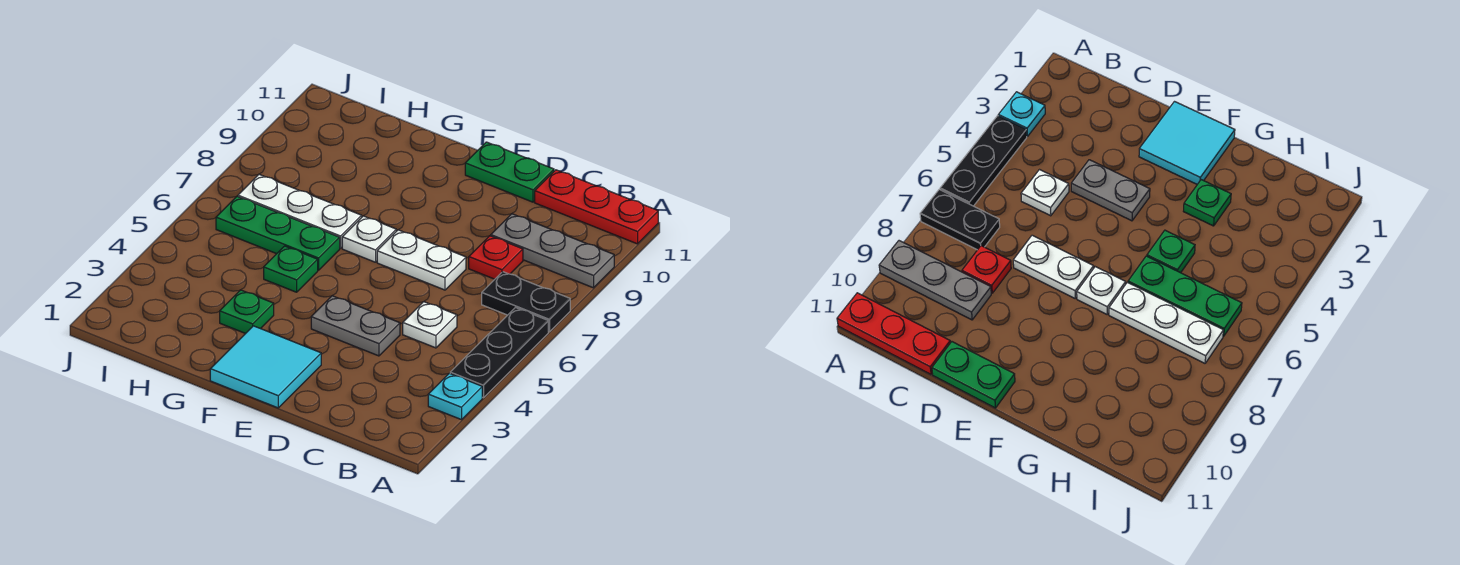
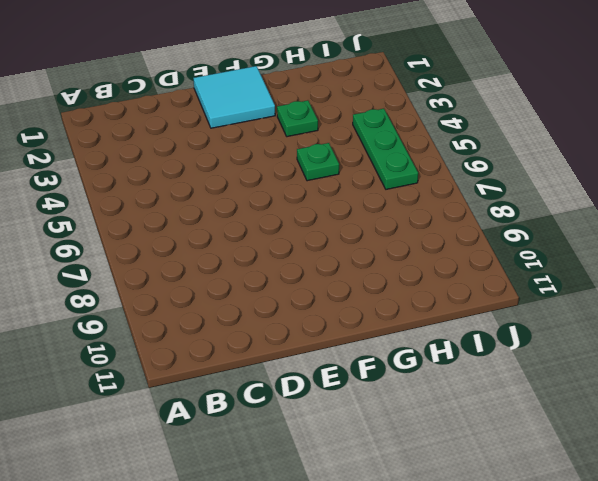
green 1x3 plate [353,109,418,189] -> green 1x3 plate turned to [216,196,340,270]
none -> cyan 1x1 plate [428,373,482,420]
none -> black 1x3 plate [450,308,548,398]
none -> black 1x2 plate [482,272,570,332]

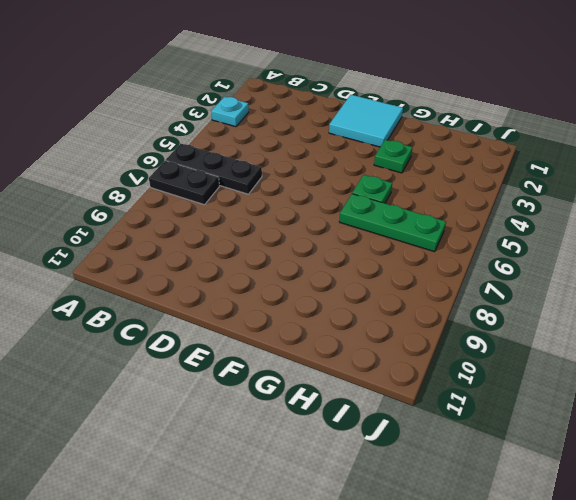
black 1x3 plate [166,144,262,194] -> black 1x3 plate turned to [450,308,548,398]
none -> grey 1x3 plate [491,214,614,288]
none -> red 1x3 plate [535,170,658,244]
none -> white 1x1 plate [403,302,457,348]

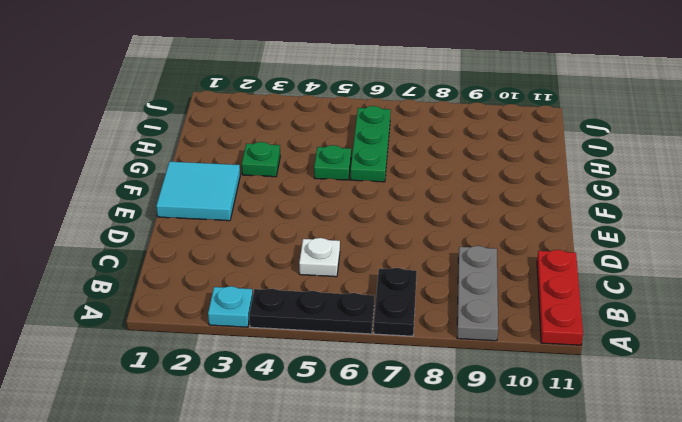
none -> red 1x1 plate [469,236,523,279]
none -> grey 1x2 plate [311,296,400,356]
none -> white 1x2 plate [377,230,466,290]

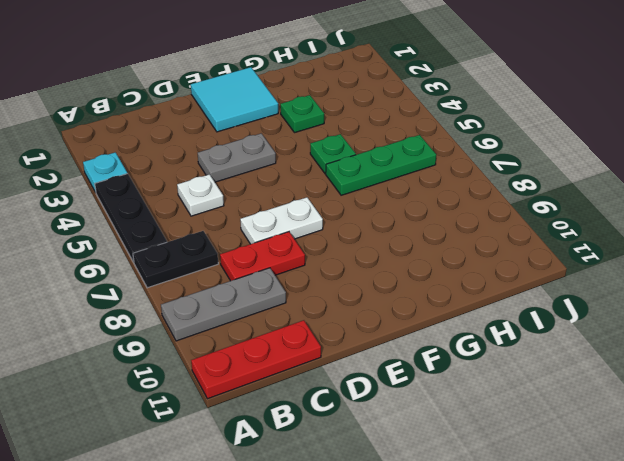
red 1x2 plate [220,232,305,281] -> red 1x1 plate [469,236,523,279]
none -> green 1x2 plate [465,142,554,202]
none -> white 1x1 plate [342,216,396,262]
none -> white 1x3 plate [238,174,362,248]

